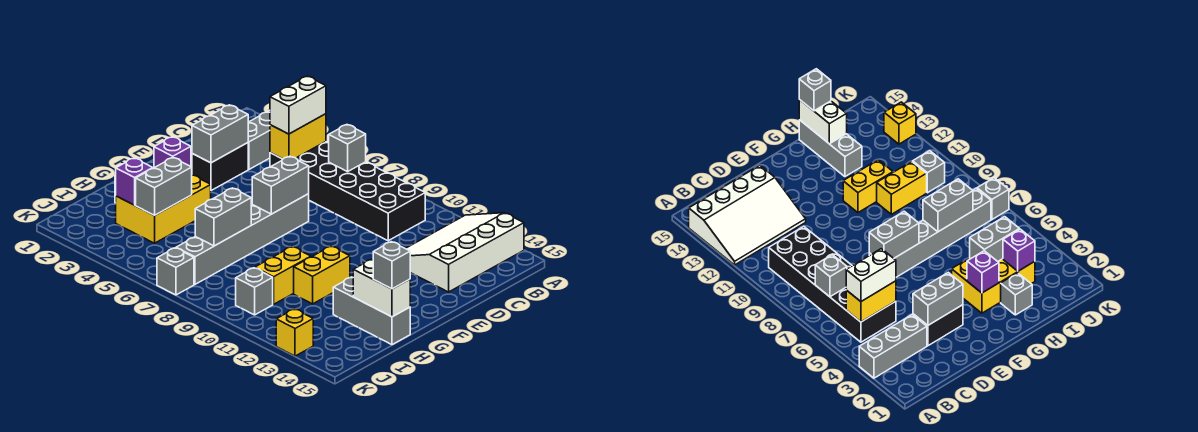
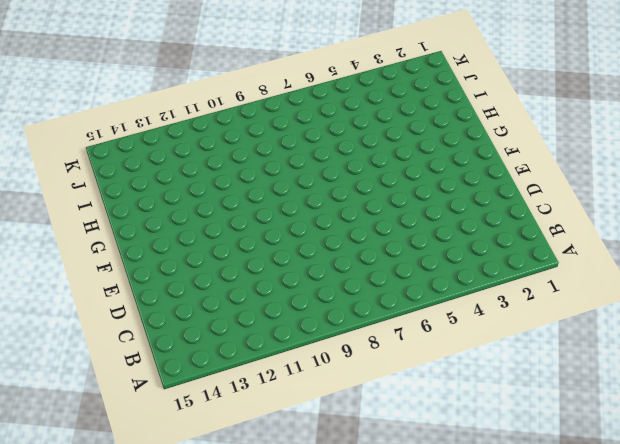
none -> grey 1x3 brick [248,110,270,169]
none -> white 3x4 slope [406,213,524,292]
none -> black 2x6 brick [270,142,425,241]

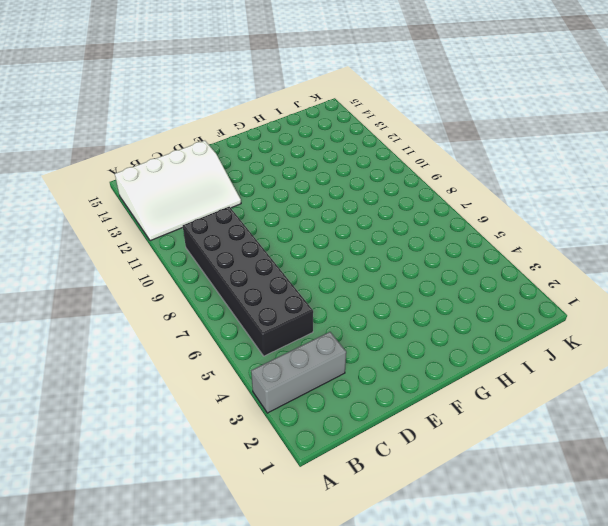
none -> black 1x2 brick [192,143,248,191]
none -> grey 1x6 brick [176,194,309,284]
none -> yellow 2x3 brick [116,175,211,243]

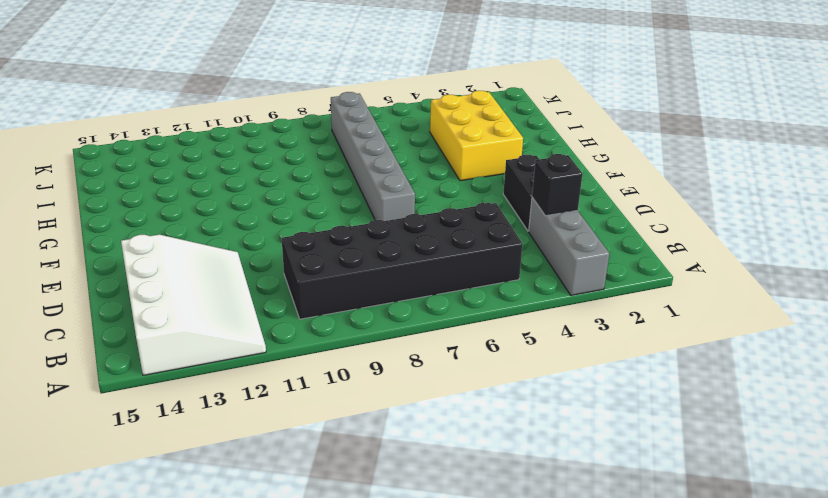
black 1x1 brick [532,154,583,216] -> none
none -> yellow 1x2 brick [294,246,350,304]
none -> grey 1x1 brick [1001,273,1032,315]
none -> yellow 1x2 brick [255,247,311,304]

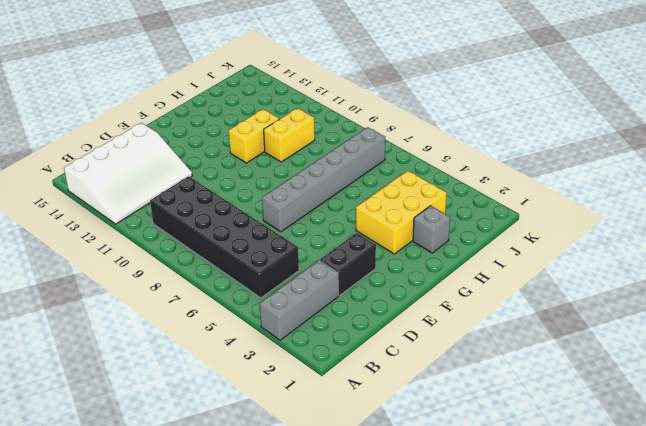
none -> grey 1x3 brick [333,277,410,345]
none -> grey 1x1 brick [236,268,273,315]
none -> grey 1x1 brick [157,248,194,295]

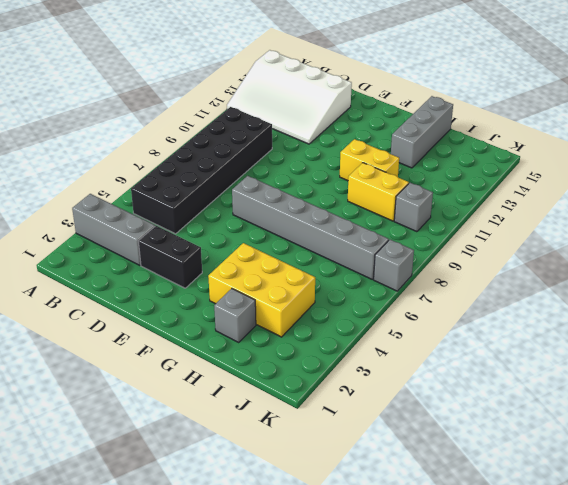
none -> yellow 1x1 brick [276,309,313,356]
none -> yellow 1x2 brick [270,114,326,159]
none -> grey 1x1 brick [329,125,366,172]

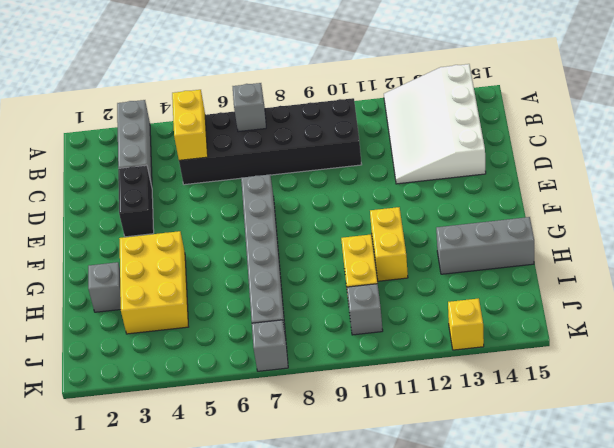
none -> grey 1x2 brick [192,105,248,163]
none -> grey 1x2 brick [252,156,309,214]
none -> purple 1x1 brick [154,137,191,168]

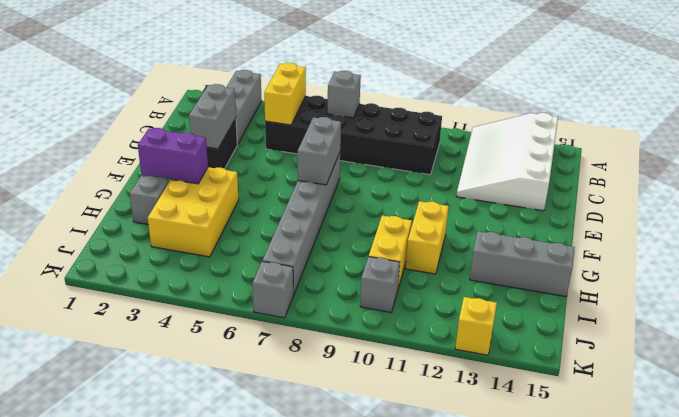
purple 1x2 brick [138,128,208,184] -> purple 1x1 brick [154,137,191,168]
none -> grey 1x2 brick [136,158,192,215]
none -> grey 1x2 brick [195,188,251,246]
none -> white 1x2 brick [353,259,410,317]

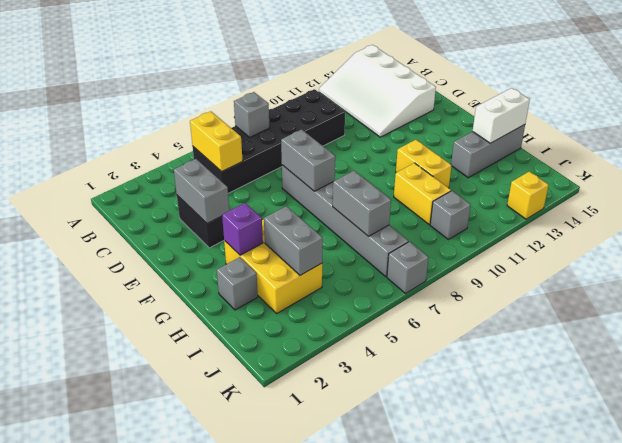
none -> grey 1x3 brick [248,110,270,169]
none -> purple 1x1 brick [116,158,153,205]
none -> white 1x2 brick [270,76,326,134]

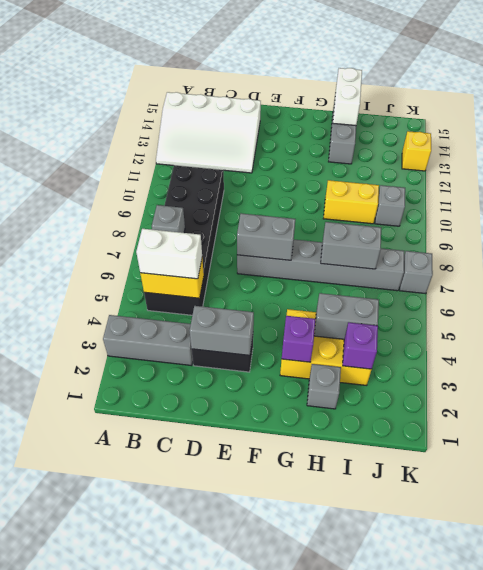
none -> yellow 1x2 brick [294,246,350,304]
none -> grey 1x1 brick [373,242,410,289]

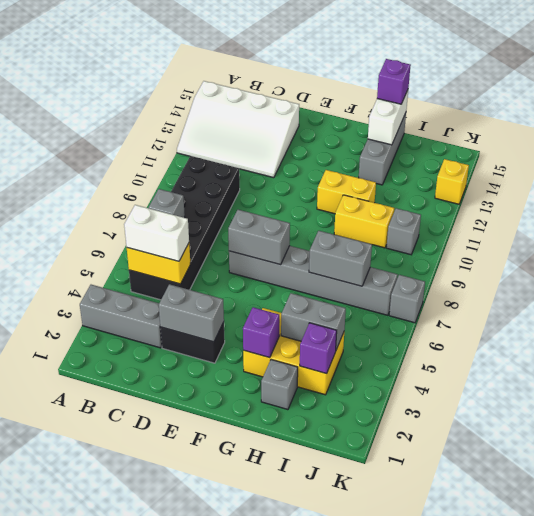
purple 1x1 brick [377,59,411,104] -> grey 1x1 brick [373,242,410,289]

